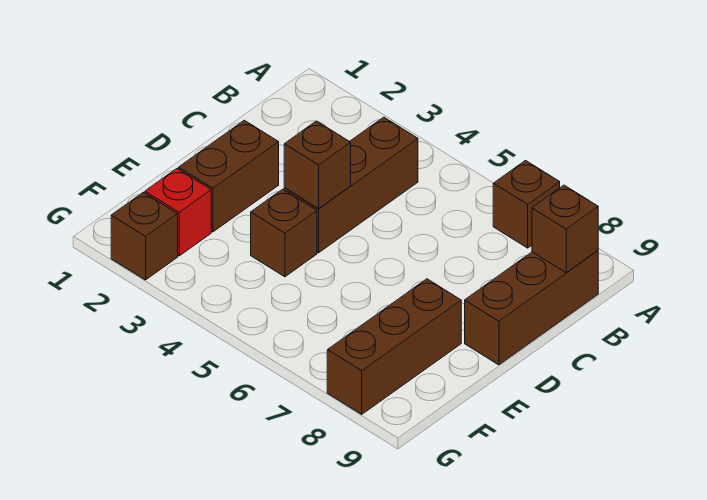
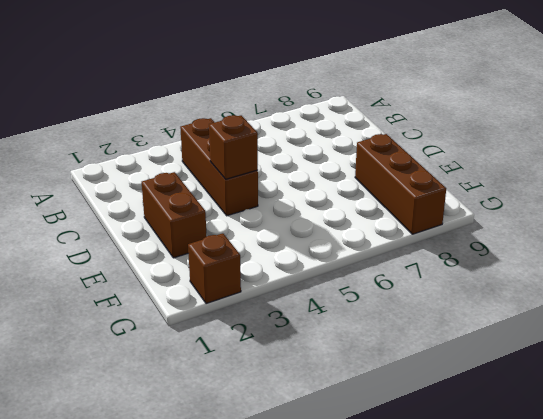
none -> brown 1x1 brick [493,161,560,248]
none -> brown 1x3 brick [465,251,598,365]

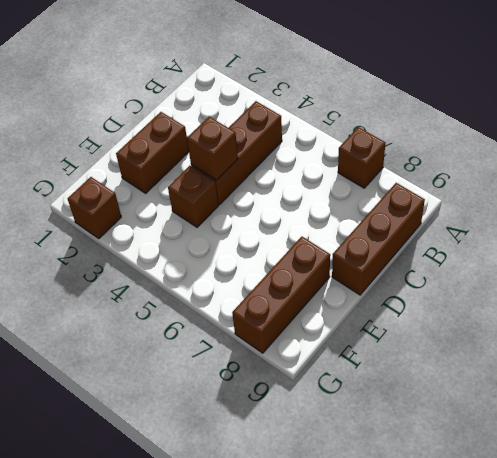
none -> red 1x1 brick [145,169,211,256]
none -> brown 1x1 brick [532,185,598,273]

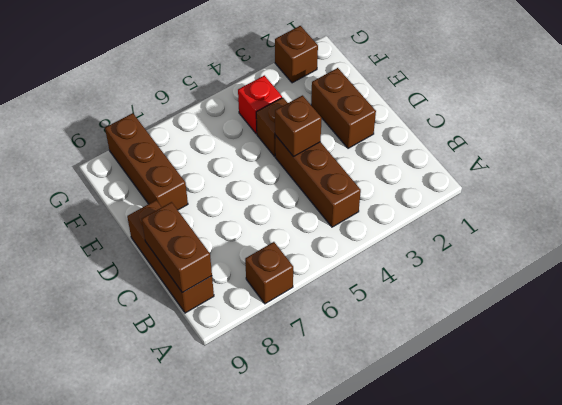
brown 1x2 brick [142,202,212,293] -> brown 1x1 brick [532,185,598,273]
red 1x1 brick [238,75,282,134] -> red 1x1 brick moved to [145,169,211,256]

